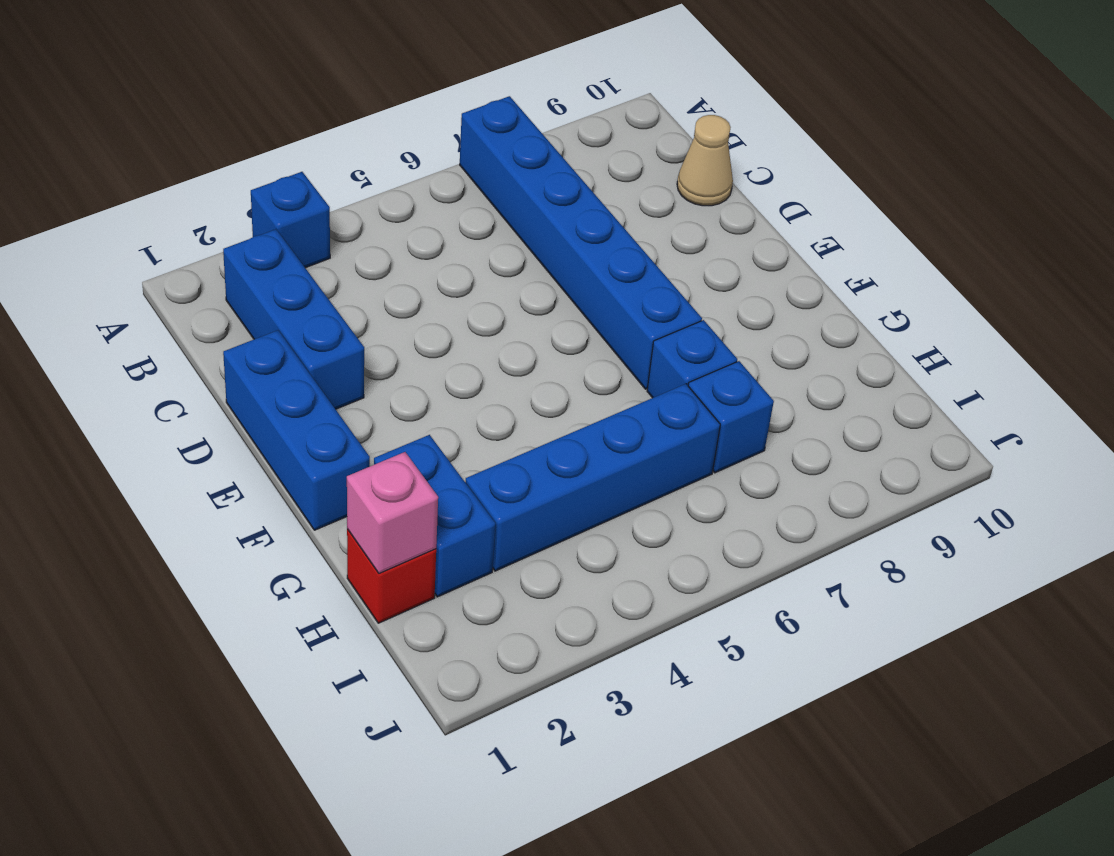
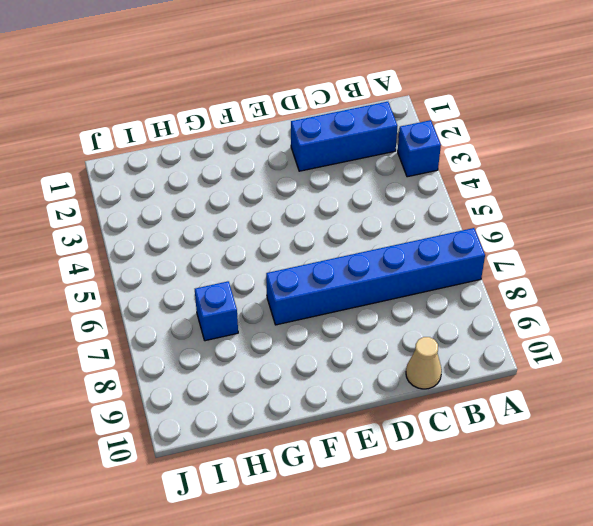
none -> blue 1x3 brick [223,330,370,530]
none -> blue 1x2 brick [374,435,495,597]

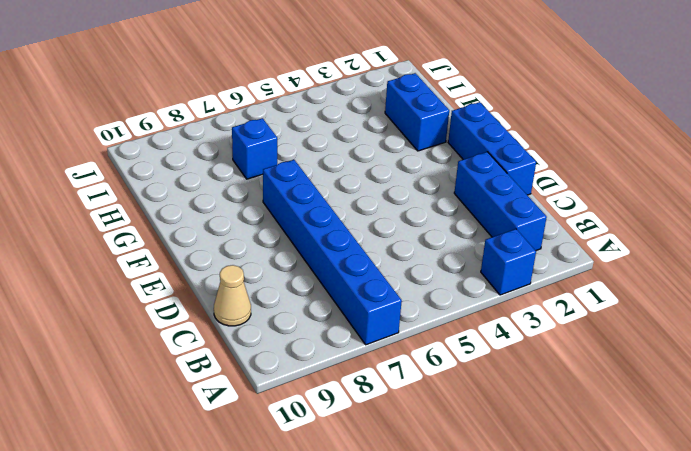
none -> blue 1x1 brick [647,320,737,398]
none -> red 1x1 brick [347,529,436,623]

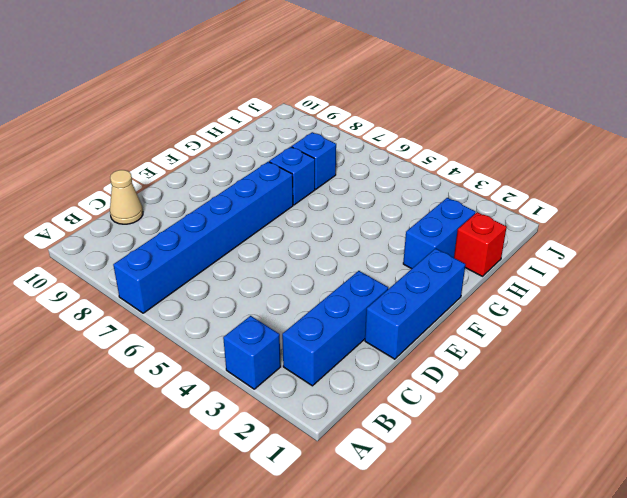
none -> blue 1x4 brick [465,384,720,571]
none -> pink 1x1 brick [347,452,438,573]

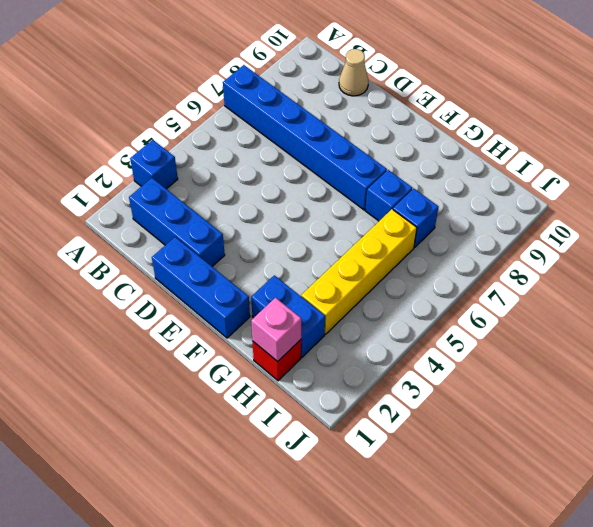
yellow 1x4 brick [301,209,417,334] -> blue 1x4 brick [465,384,720,571]

